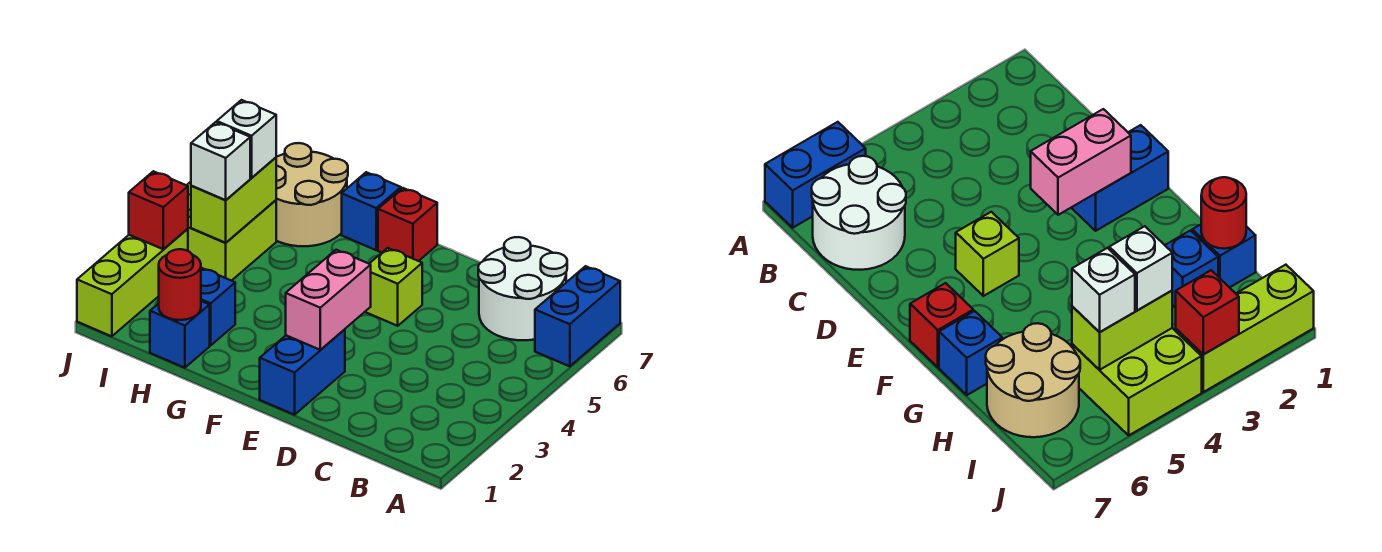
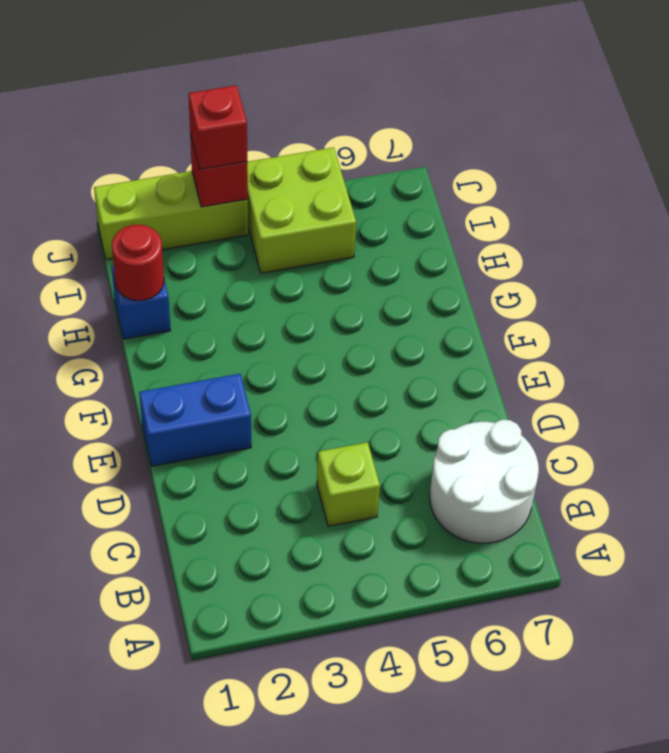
lime 1x1 brick [317,442,380,527] -> lime 1x1 brick moved to [365,248,422,326]
red 1x1 brick [188,85,247,169] -> red 1x1 brick moved to [378,188,437,261]
none -> blue 1x2 brick [535,266,620,366]
none -> blue 1x1 brick [342,172,401,250]
none -> blue 1x1 brick [201,268,235,345]

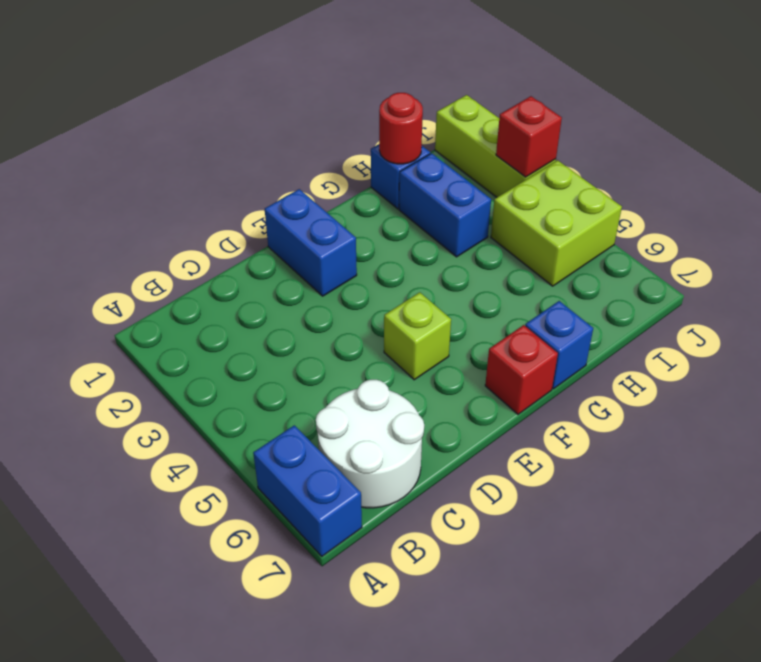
blue 1x2 brick [399,153,491,257] -> blue 1x1 brick [201,268,235,345]
none -> tan 2x2 round brick [276,143,348,246]
none -> pink 1x2 brick [286,250,371,350]
none -> lime 1x2 brick [191,158,276,243]

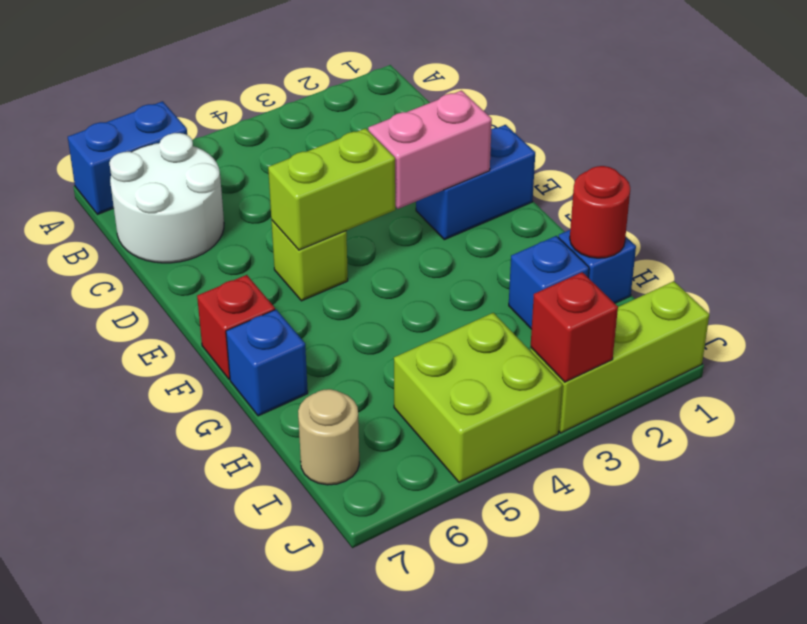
lime 1x2 brick [268,128,395,250] -> lime 1x2 brick moved to [191,158,276,243]
tan 1x1 round brick [298,389,359,485] -> tan 2x2 round brick [276,143,348,246]
none -> white 1x1 brick [191,122,250,200]
none -> white 1x1 brick [217,100,276,178]

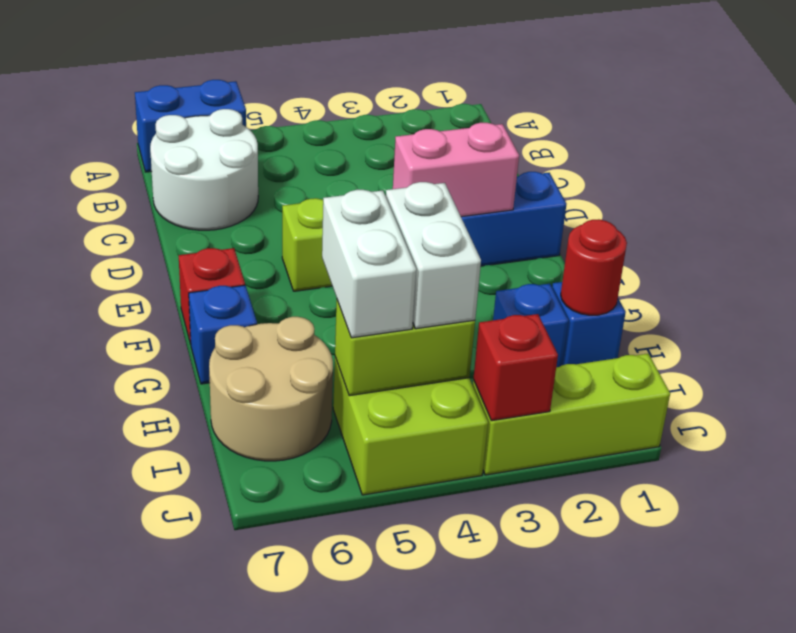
white 1x2 brick [386,182,481,329] -> white 1x1 brick [191,122,250,200]
white 1x2 brick [322,190,416,338] -> white 1x1 brick [217,100,276,178]

